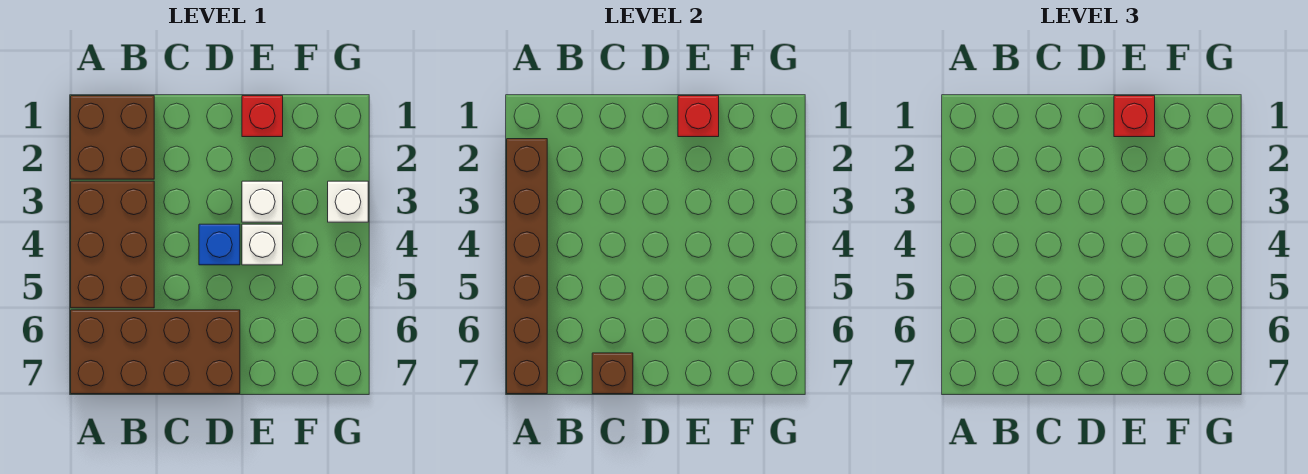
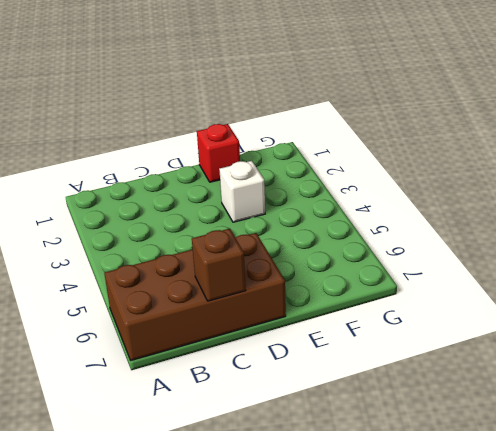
none -> brown 2x2 brick [71,96,154,179]
none -> brown 2x3 brick [71,181,154,308]
none -> blue 1x1 brick [199,224,240,265]

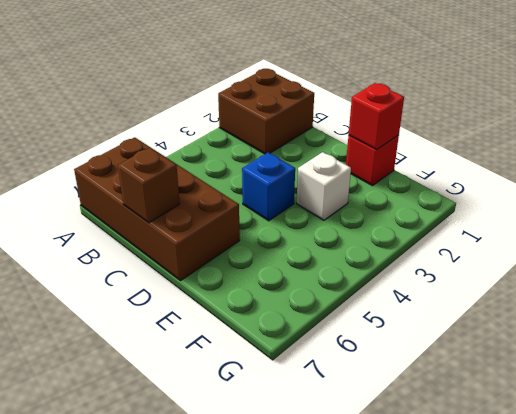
none -> brown 2x3 brick [71,181,154,308]
none -> white 1x1 brick [242,224,283,265]
none -> white 1x1 brick [328,181,368,222]

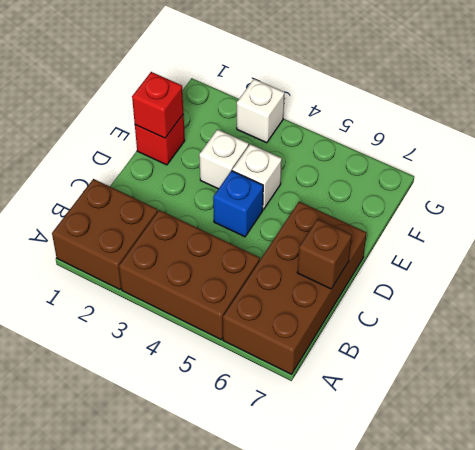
none -> brown 1x6 brick [507,139,547,394]
none -> red 1x1 brick [1114,96,1155,137]

